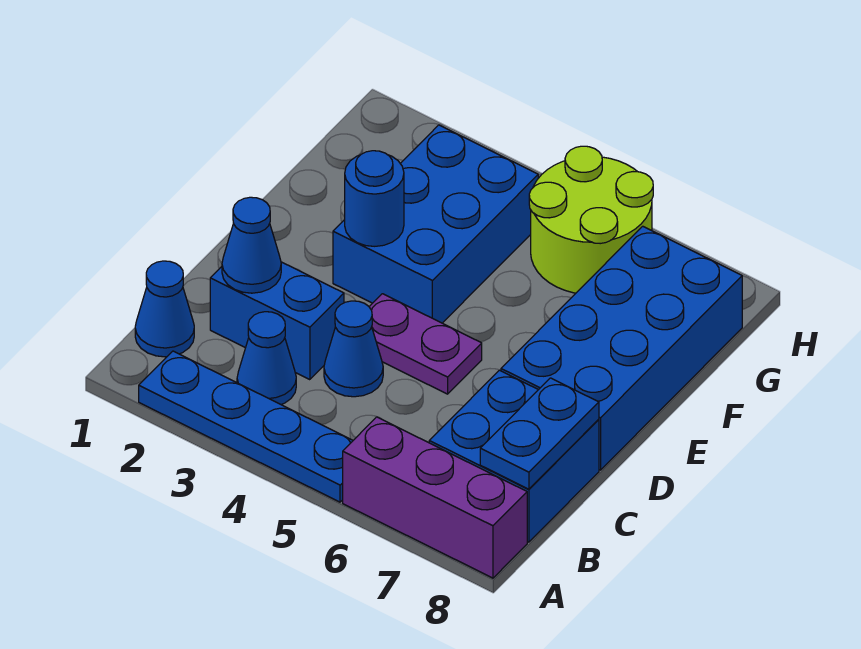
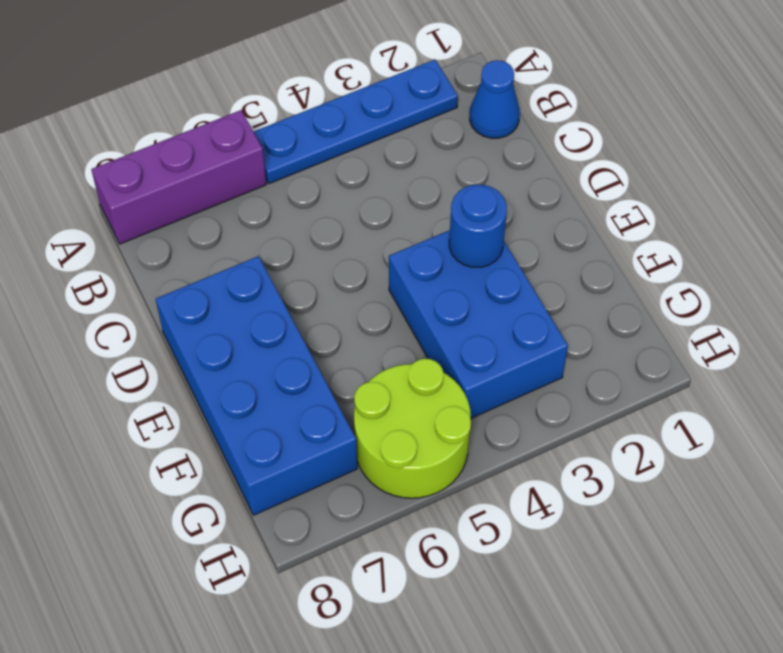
none -> blue 1x1 cone [237,312,296,404]
none -> blue 2x2 brick [429,370,599,542]
none -> blue 1x2 brick [210,262,344,380]

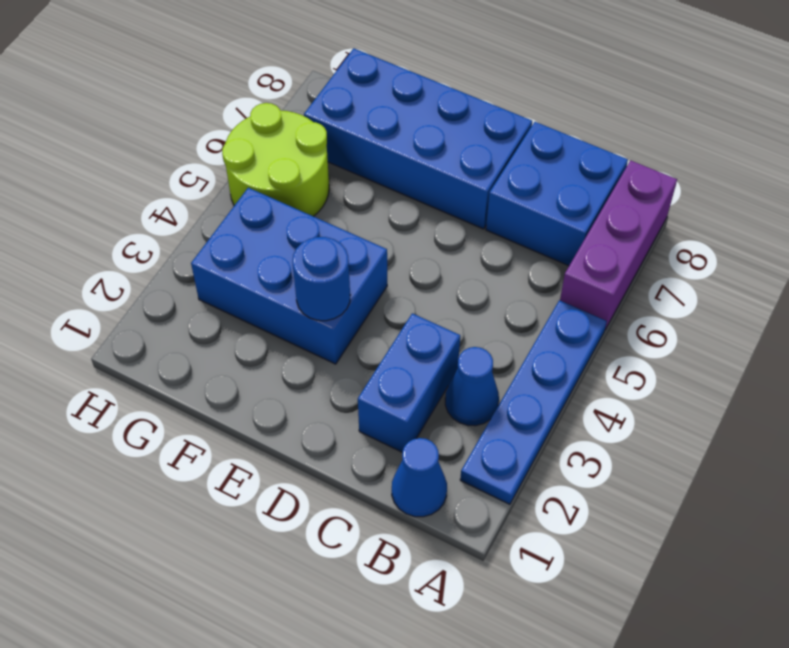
none -> blue 1x1 cone [324,301,383,397]
none -> purple 1x2 plate [369,294,482,394]
none -> blue 1x2 plate [480,378,599,489]

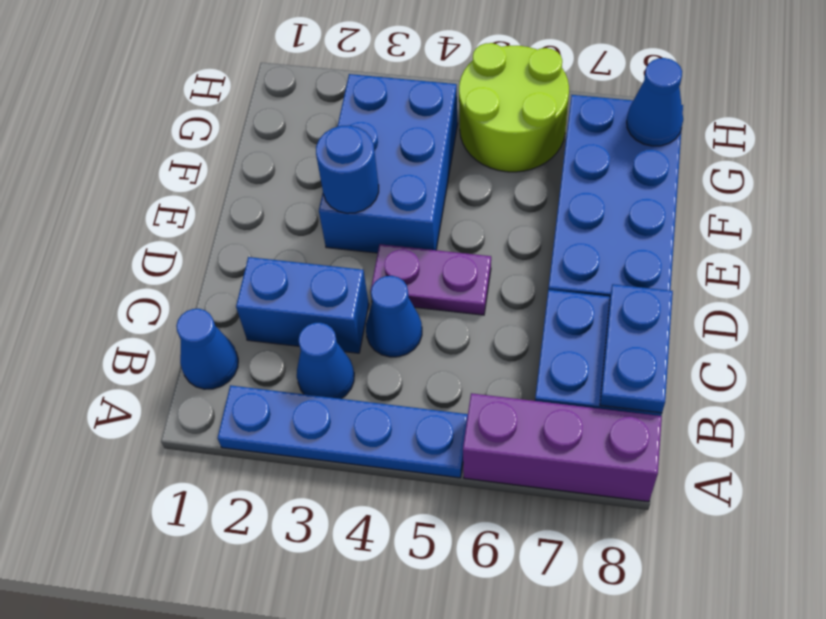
blue 1x1 cone [627,58,683,146] -> blue 1x1 cone moved to [222,197,281,293]

